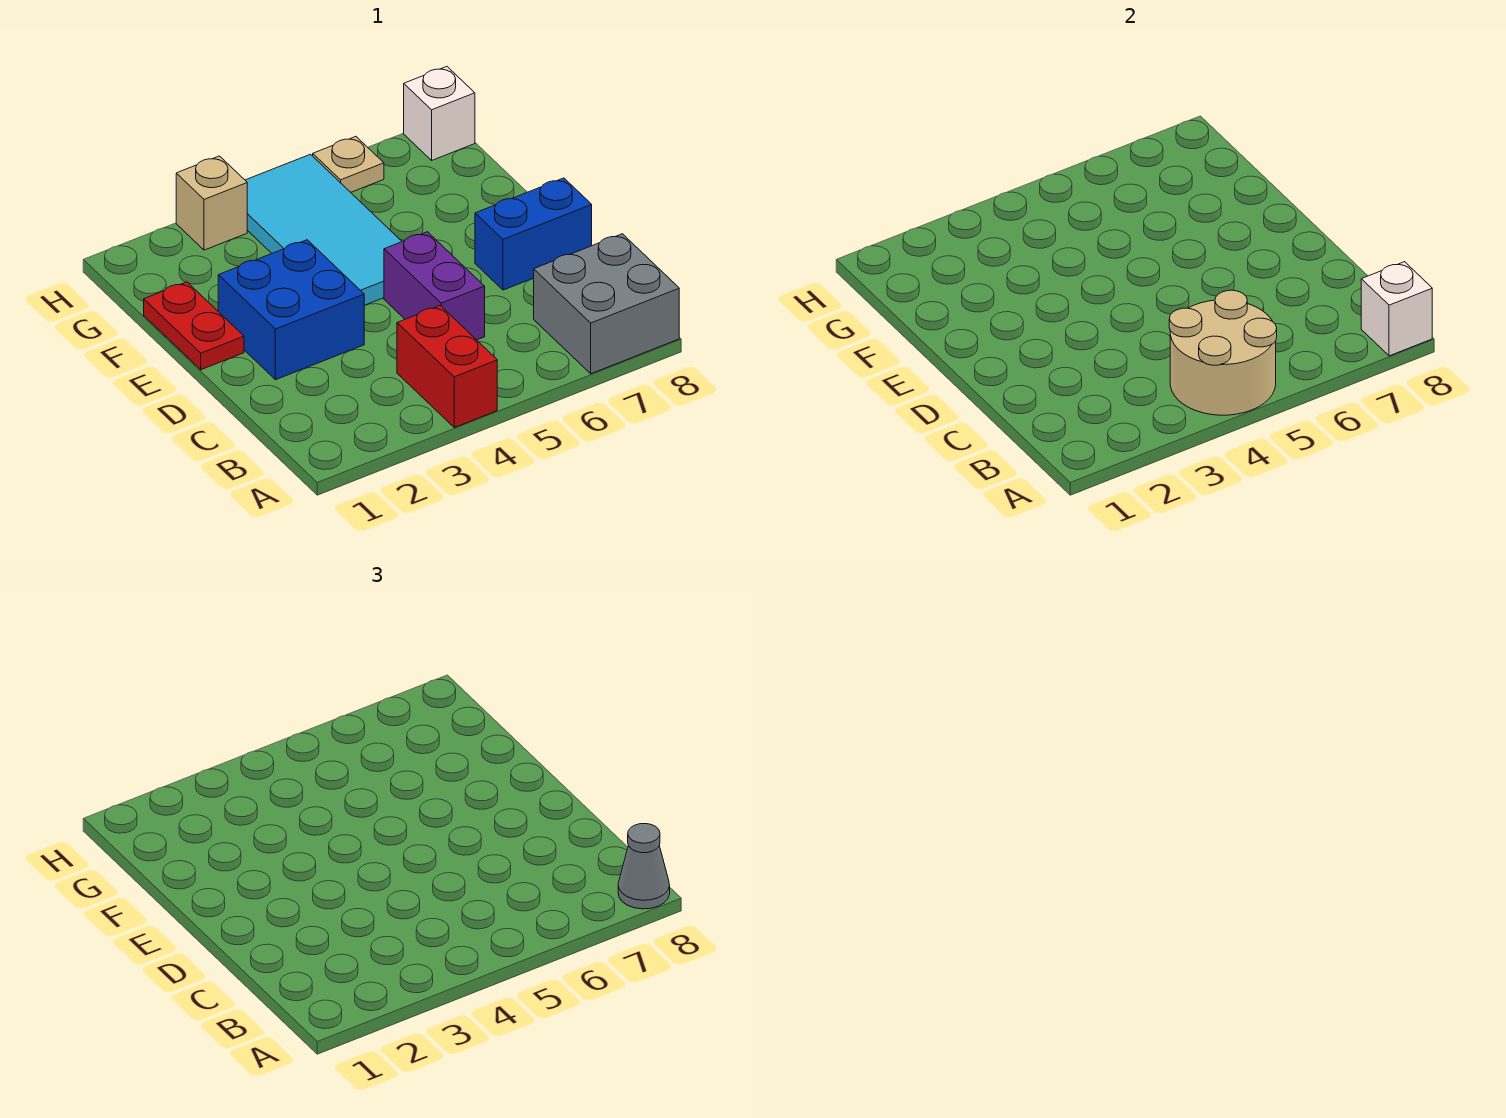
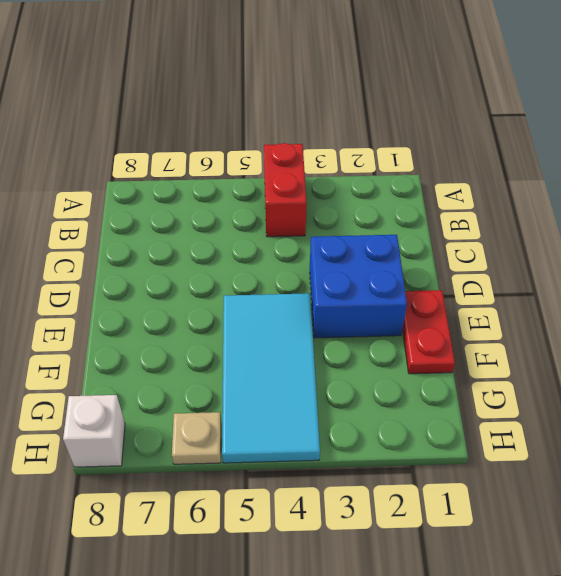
none -> grey 2x2 brick [534,234,679,374]
none -> purple 1x2 brick [384,232,485,340]
none -> blue 1x2 brick [475,178,592,290]

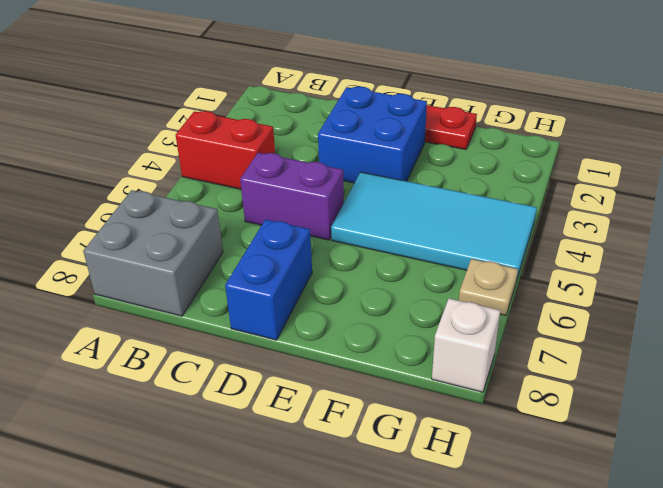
none -> tan 1x1 brick [176,156,247,250]
none -> tan 2x2 round brick [1169,290,1277,415]
none -> white 1x1 brick [1361,262,1432,356]

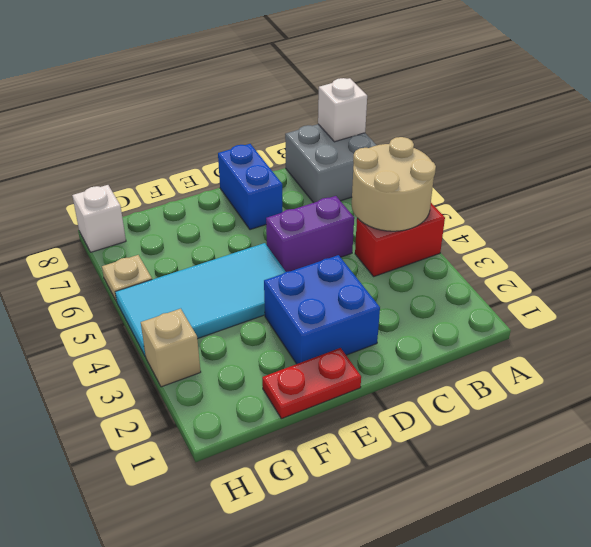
none -> grey 1x1 cone [618,824,670,909]

